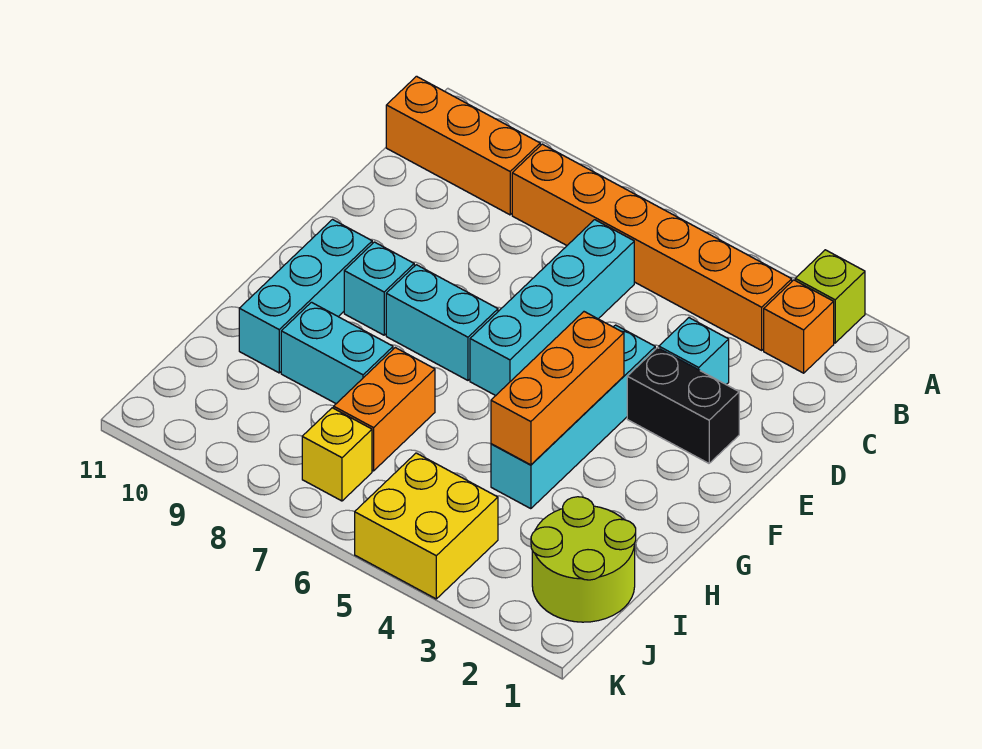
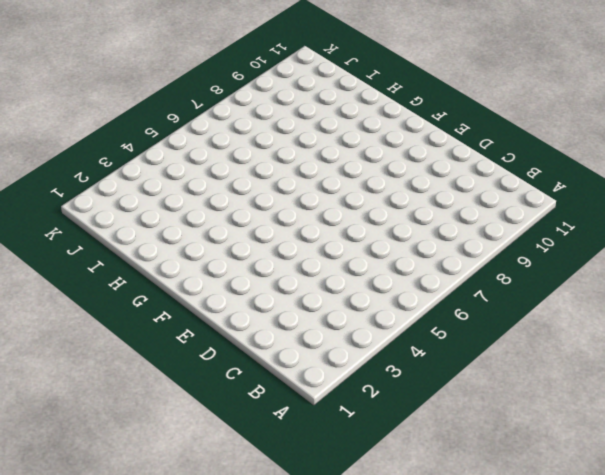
none -> lime 1x1 brick [795,250,865,343]
none -> orange 1x1 brick [764,280,834,373]
none -> orange 1x6 brick [512,144,792,350]

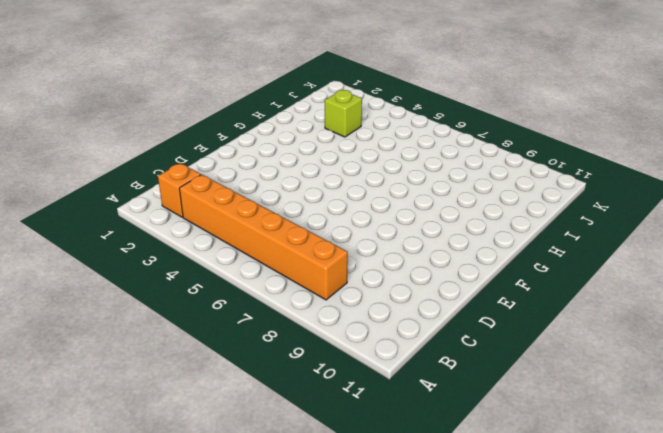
lime 1x1 brick [325,90,362,137] -> lime 1x1 brick moved to [795,250,865,343]
none -> orange 1x3 brick [386,76,540,215]
none -> cyan 1x4 brick [470,220,634,396]
none -> cyan 1x1 brick [659,318,729,384]

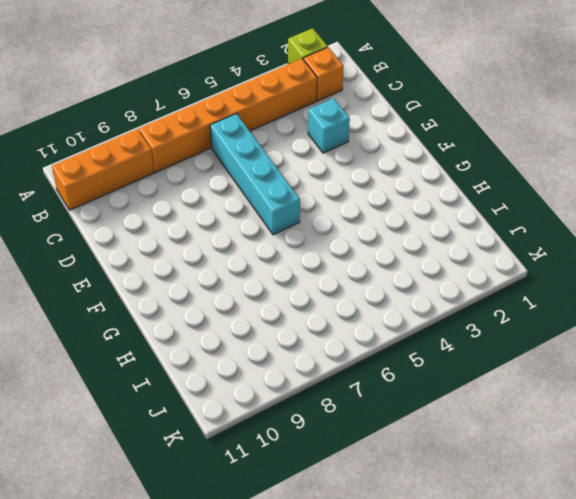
none -> black 1x2 brick [627,348,739,463]
none -> cyan 1x4 brick [491,325,655,509]
none -> cyan 1x2 brick [386,265,498,380]

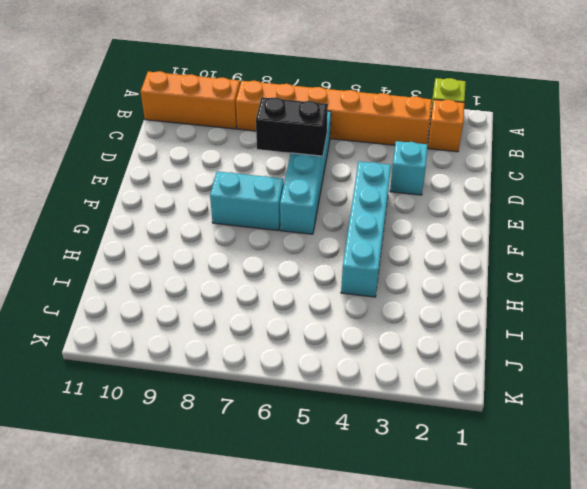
black 1x2 brick [256,97,328,156] -> black 1x2 brick moved to [627,348,739,463]
none -> cyan 1x1 brick [344,242,414,335]
none -> cyan 1x3 brick [239,220,372,373]
none -> orange 1x2 brick [334,348,435,471]

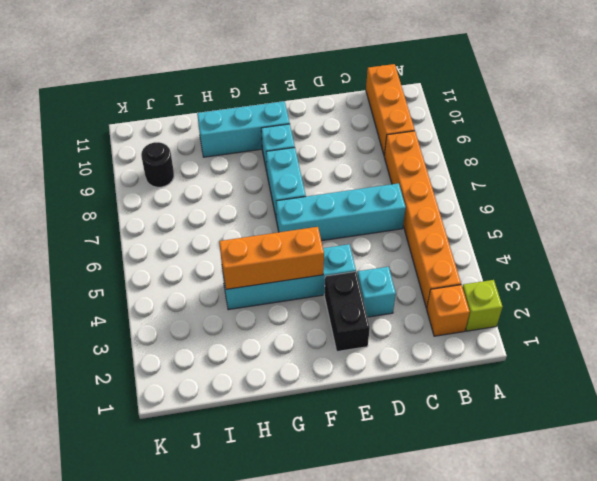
black 1x1 round brick [141,142,174,187] -> none
none -> orange 1x2 brick [334,348,435,471]
none -> cyan 1x2 brick [281,302,393,404]
none -> lime 2x2 round brick [531,497,636,622]

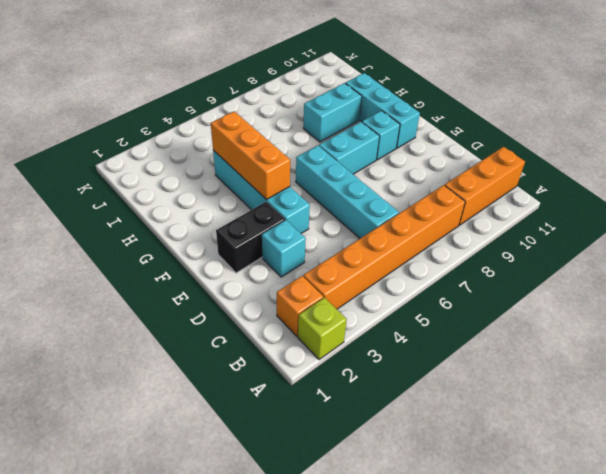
none -> orange 1x2 brick [334,348,435,471]
none -> lime 2x2 round brick [531,497,636,622]
none -> yellow 2x2 brick [355,453,498,599]

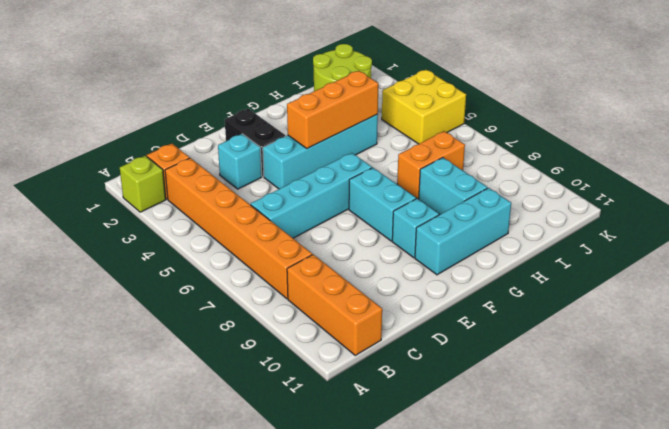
none -> yellow 1x1 brick [302,408,372,501]

